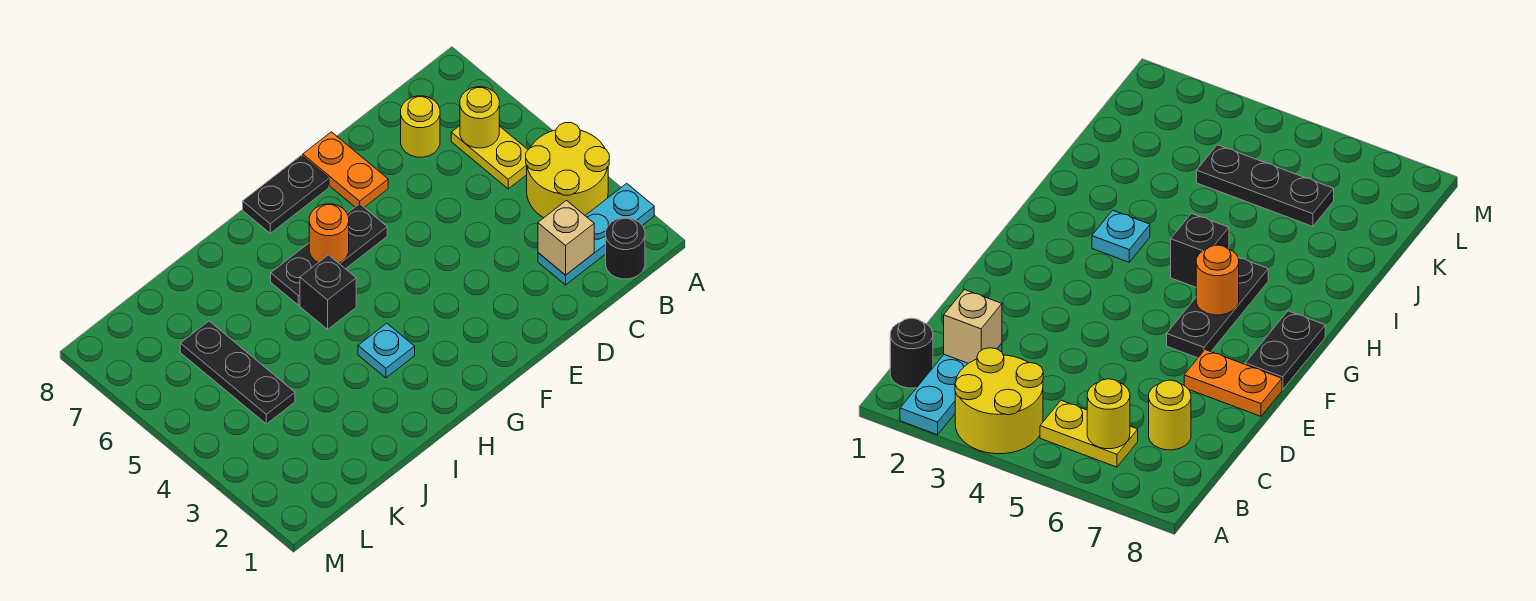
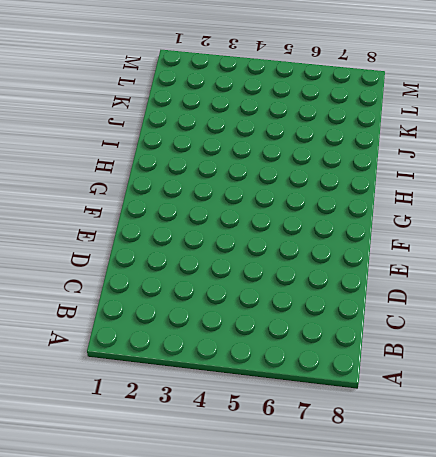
none -> cyan 1x3 plate [538,183,654,285]
none -> yellow 2x2 round brick [526,123,609,218]
none -> black 1x1 round brick [606,218,645,279]

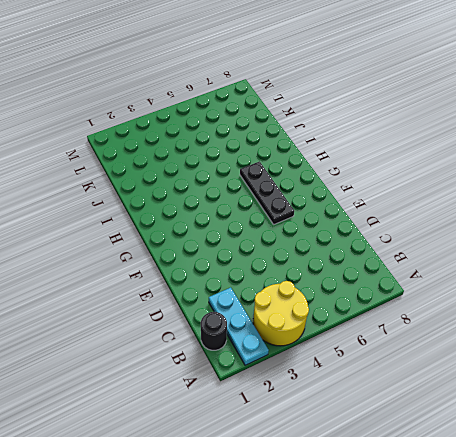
none -> yellow 1x2 plate [451,126,528,189]
none -> yellow 1x1 round brick [401,96,440,157]
none -> orange 1x2 plate [303,132,388,207]

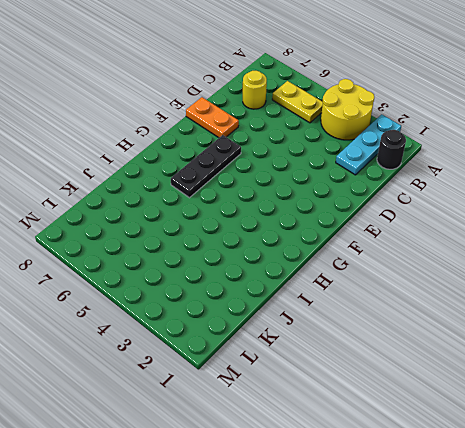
none -> black 1x2 plate [243,155,329,233]
none -> cyan 1x1 plate [358,323,415,378]
none -> black 1x1 brick [300,255,356,329]

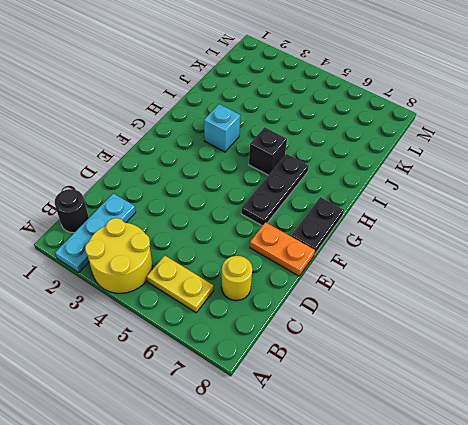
cyan 1x1 brick [204,104,240,152] -> cyan 1x1 plate [358,323,415,378]
none -> black 1x3 plate [180,321,295,424]
none -> yellow 1x1 round brick [460,87,499,148]
none -> tan 1x1 brick [538,201,594,275]

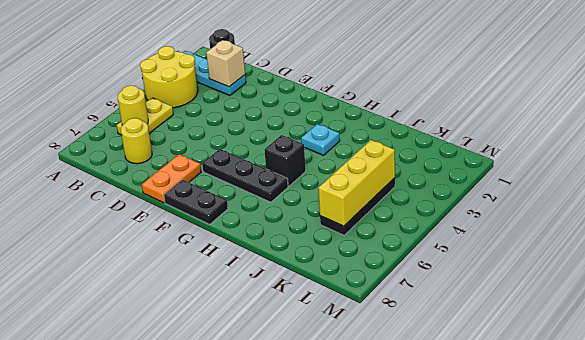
yellow 1x3 brick [318,140,395,226] -> none
none -> orange 1x1 round brick [309,204,349,263]

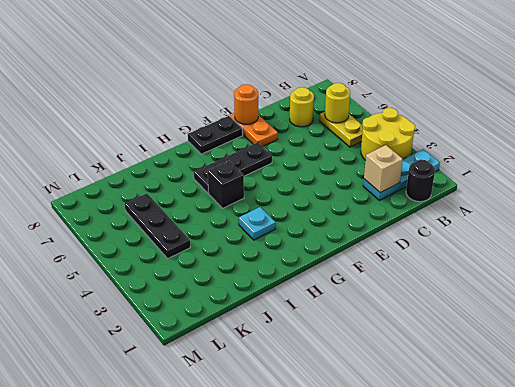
orange 1x1 round brick [234,84,258,124] -> orange 1x1 round brick moved to [309,204,349,263]

